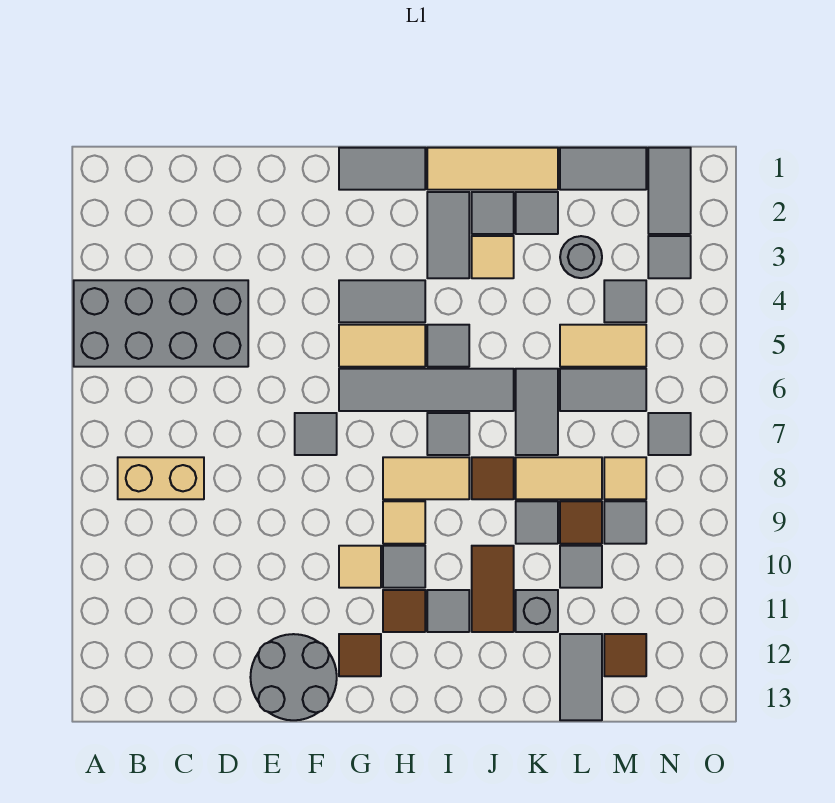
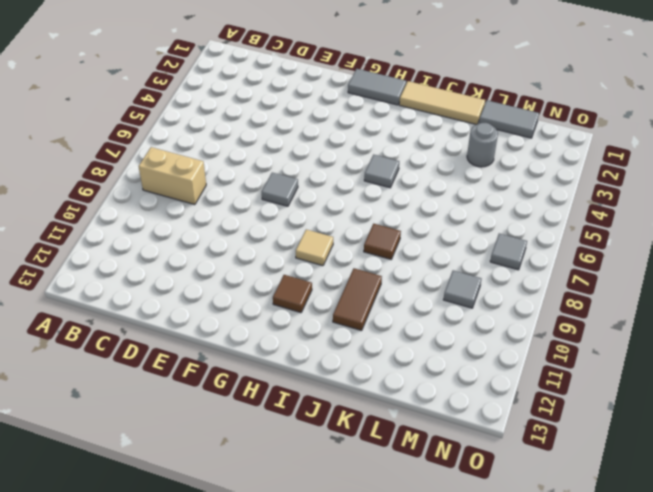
none -> grey 2x4 brick [74,280,248,367]
none -> grey 2x2 round brick [250,634,337,720]
none -> grey 1x2 tile [339,280,425,322]
none -> tan 1x2 tile [339,325,425,367]

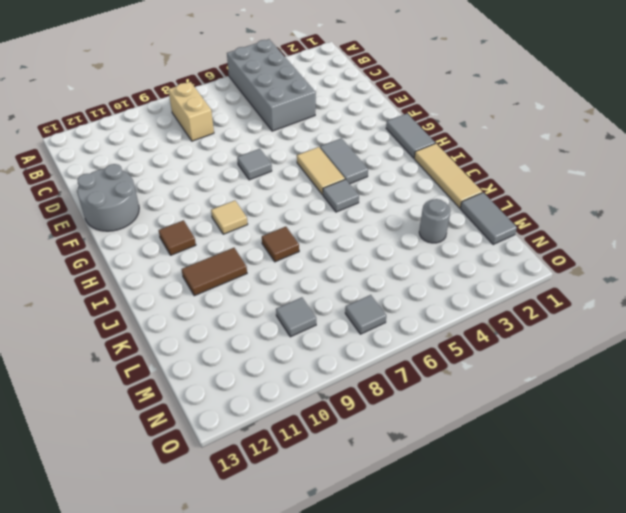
none -> grey 1x4 tile [339,369,514,411]
none -> tan 1x1 tile [339,546,381,588]
none -> brown 1x1 tile [339,634,381,676]
none -> tan 1x2 tile [383,457,469,499]

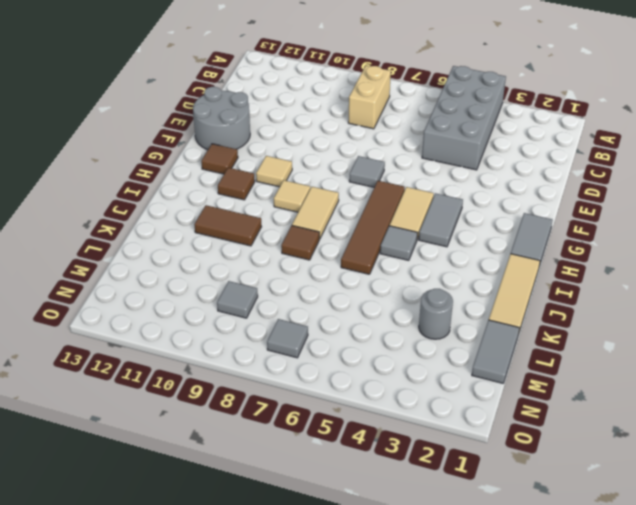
brown 1x4 tile [341,181,405,274] -> grey 1x4 tile [339,369,514,411]
none -> grey 1x1 tile [383,546,425,588]
none -> grey 1x2 tile [427,192,469,278]
none -> grey 1x1 tile [427,413,469,455]
none -> grey 1x1 tile [427,590,469,632]

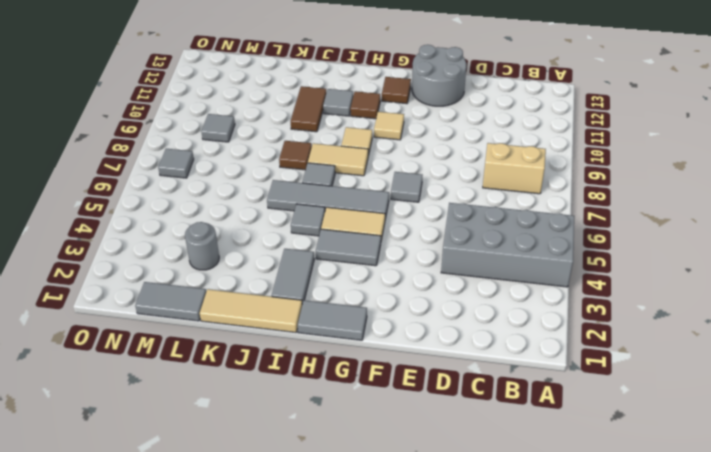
none -> grey 1x1 tile [383,546,425,588]
none -> grey 1x1 tile [472,192,514,234]
none -> tan 1x1 tile [472,236,514,278]
none -> grey 1x1 tile [516,192,558,234]

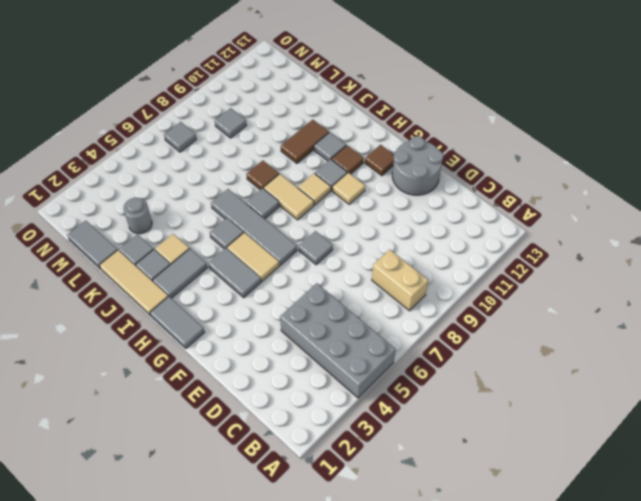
none -> grey 1x2 tile [516,369,558,455]
none -> tan 1x2 tile [516,457,602,499]
none -> grey 1x1 tile [516,501,558,544]
none -> grey 1x1 brick [516,590,558,632]

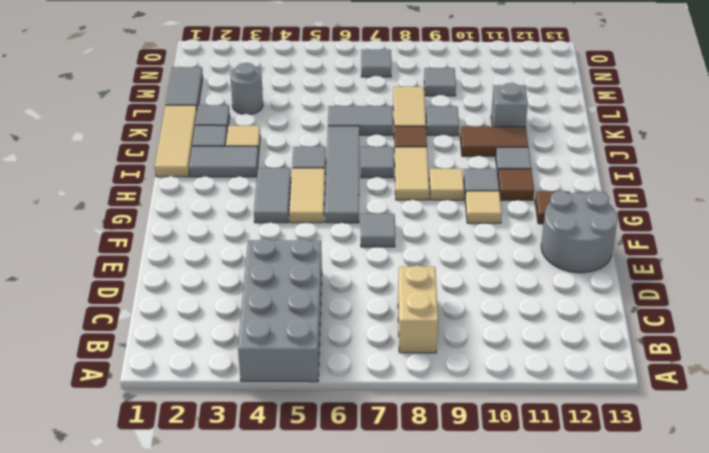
none -> grey 1x2 tile [339,148,425,190]
none -> tan 1x2 tile [560,325,646,367]
none -> grey 1x2 tile [560,369,646,411]
none -> brown 1x1 tile [560,501,602,544]

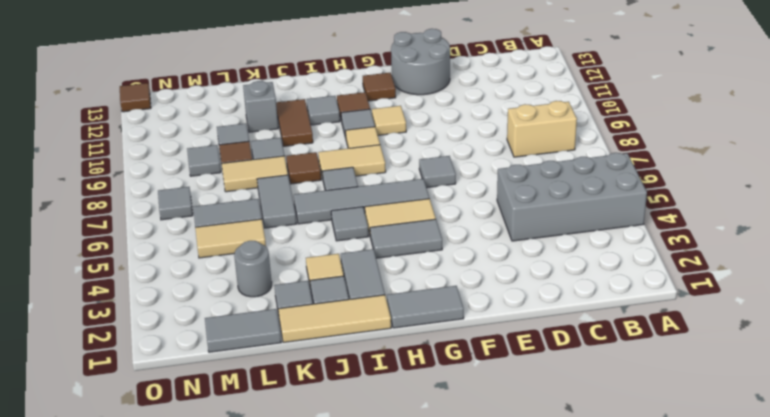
brown 1x1 tile [120,83,151,112] -> brown 1x1 tile moved to [604,634,646,676]
none -> grey 1x2 tile [560,634,602,720]
none -> grey 1x1 tile [604,280,646,322]
none -> tan 1x1 tile [604,457,646,499]
none -> grey 1x2 tile [648,148,691,234]

